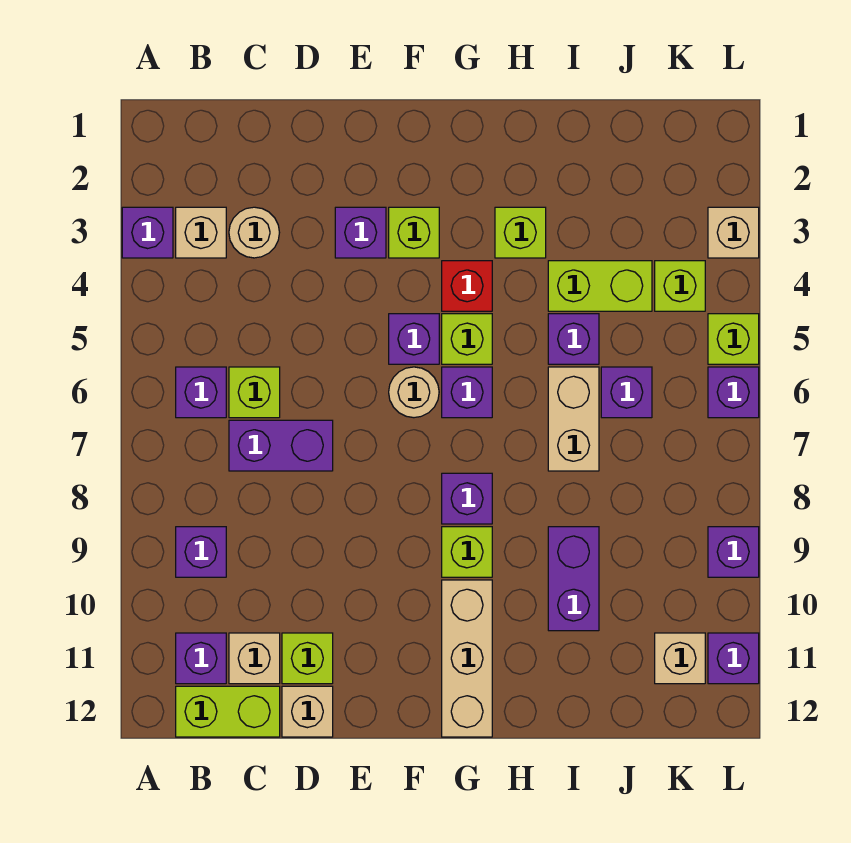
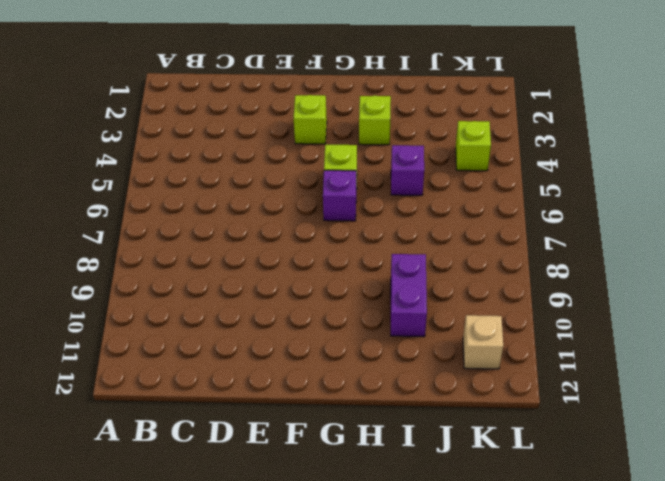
none -> purple 1x1 brick [122,207,173,258]
none -> tan 1x1 brick [176,207,226,258]
none -> purple 1x1 brick [176,367,226,418]
none -> purple 1x1 brick [176,527,226,577]

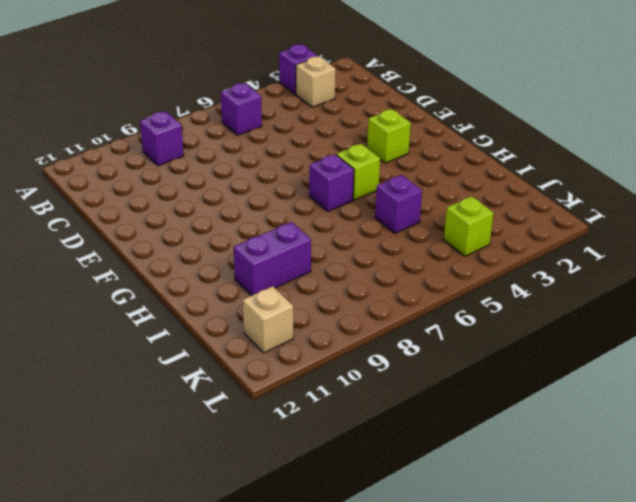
none -> purple 1x1 brick [176,633,226,684]
none -> lime 1x2 brick [176,686,280,737]
none -> tan 1x1 round brick [229,207,280,258]
none -> lime 1x1 brick [229,367,280,418]

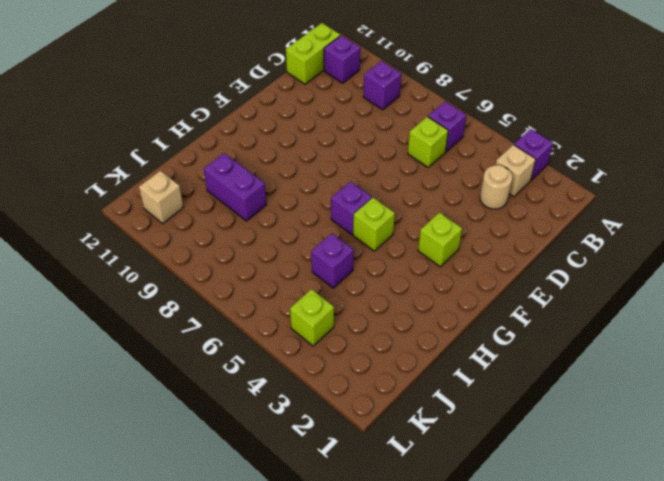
none -> purple 1x2 brick [229,420,333,471]
none -> tan 1x1 brick [229,633,280,684]
none -> lime 1x1 brick [282,633,333,684]
none -> tan 1x1 brick [282,686,333,737]

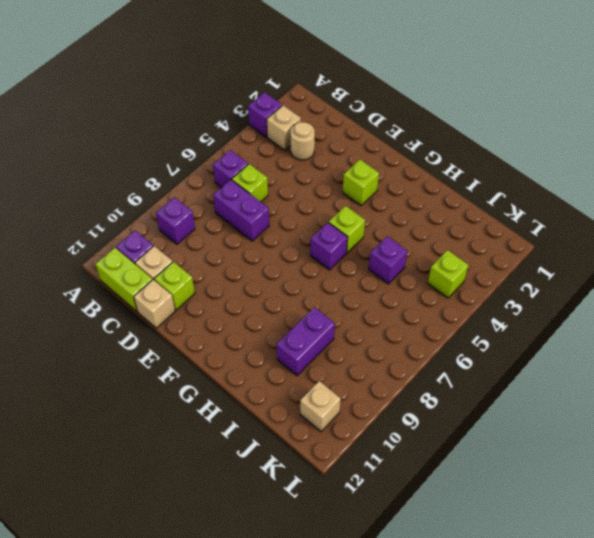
none -> purple 1x1 brick [335,207,386,258]
none -> purple 1x1 brick [389,314,439,364]
none -> tan 1x1 round brick [389,367,439,418]
none -> red 1x1 brick [442,261,492,311]

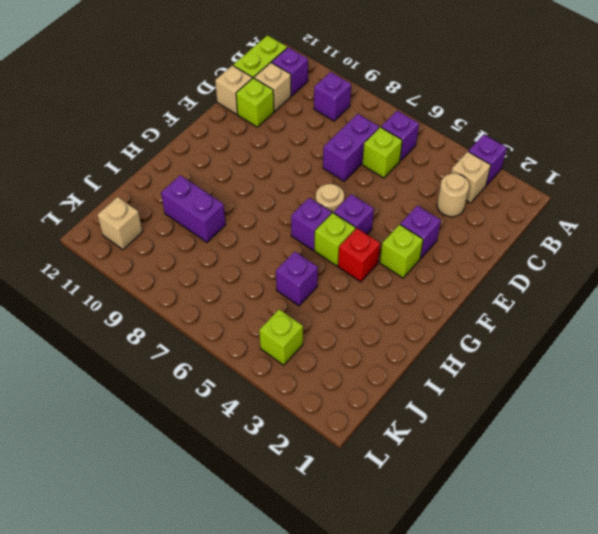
none -> purple 1x1 brick [442,473,492,524]
none -> lime 1x1 brick [442,527,492,577]
none -> tan 1x3 brick [442,580,492,737]
none -> lime 1x1 brick [495,207,546,258]

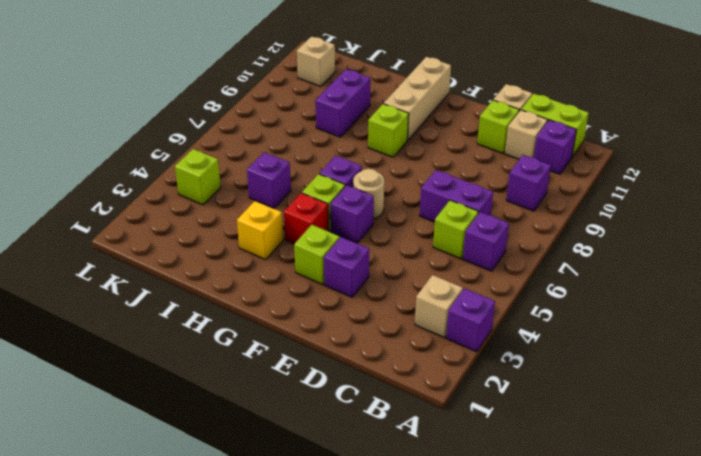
yellow 1x1 brick [237,201,283,260] -> lime 1x1 brick [495,207,546,258]
none -> tan 1x1 round brick [229,207,280,258]
none -> purple 1x1 brick [442,473,492,524]
none -> lime 1x2 brick [548,261,652,311]
none -> tan 1x2 brick [548,367,599,471]

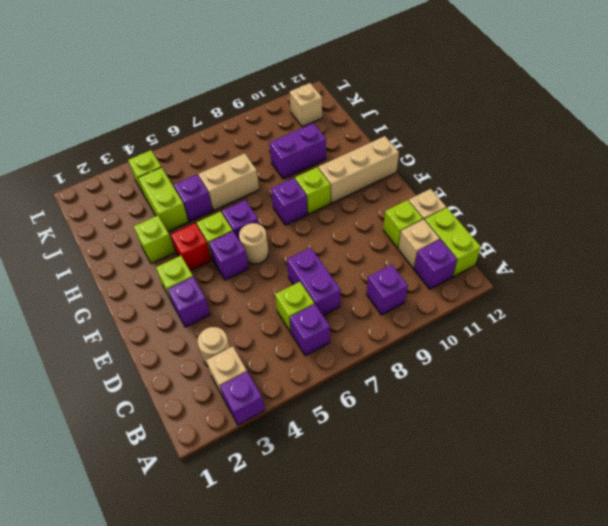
none -> purple 1x1 brick [601,367,652,418]
none -> tan 1x1 brick [708,207,759,258]
none -> lime 1x1 brick [708,314,759,364]
none -> purple 1x1 brick [708,367,759,418]

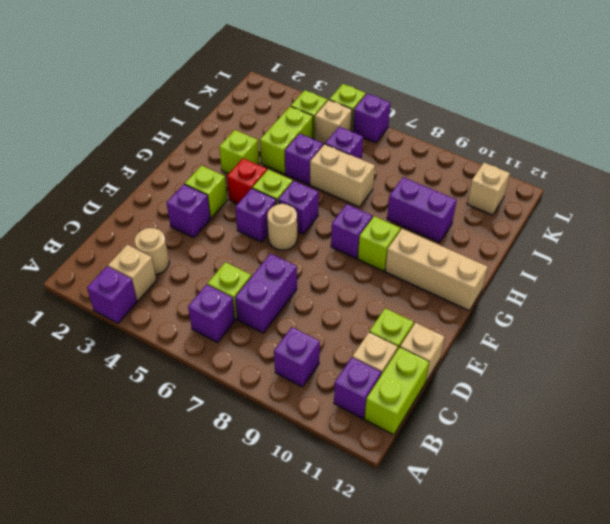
tan 1x1 brick [315,100,352,144] -> tan 1x1 brick moved to [708,207,759,258]
none -> purple 1x1 brick [708,527,759,577]
none -> purple 1x1 brick [708,633,759,684]

